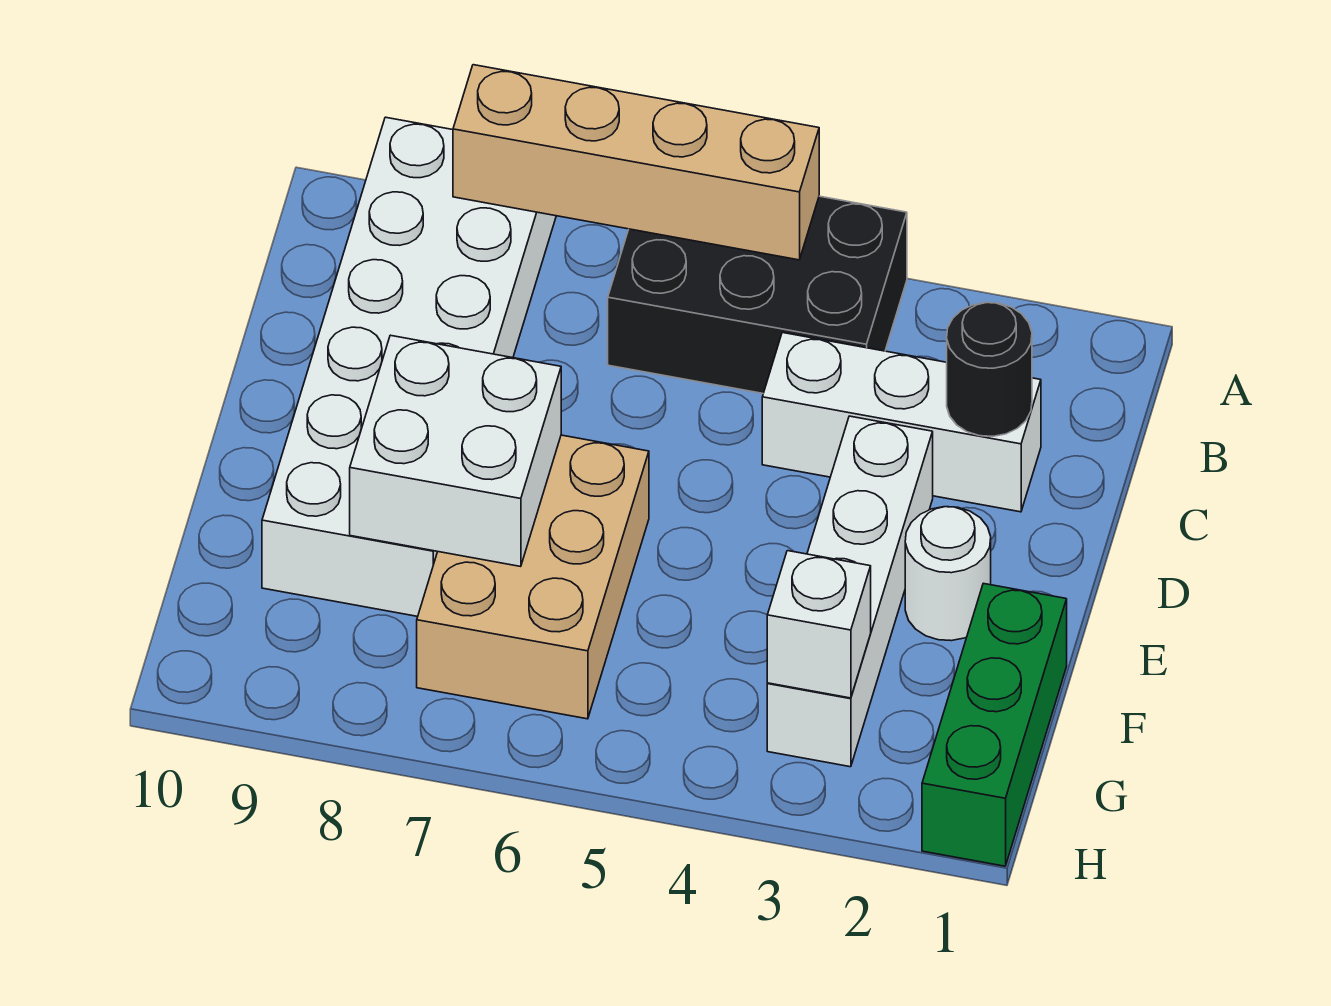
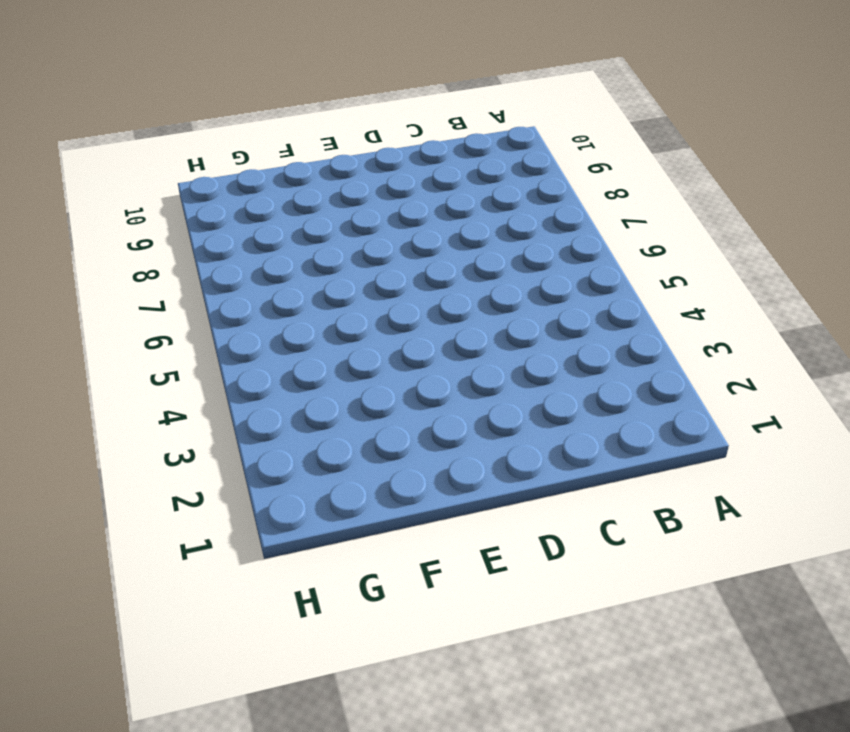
none -> black 2x3 brick [608,196,907,393]
none -> white 2x6 brick [262,117,556,616]

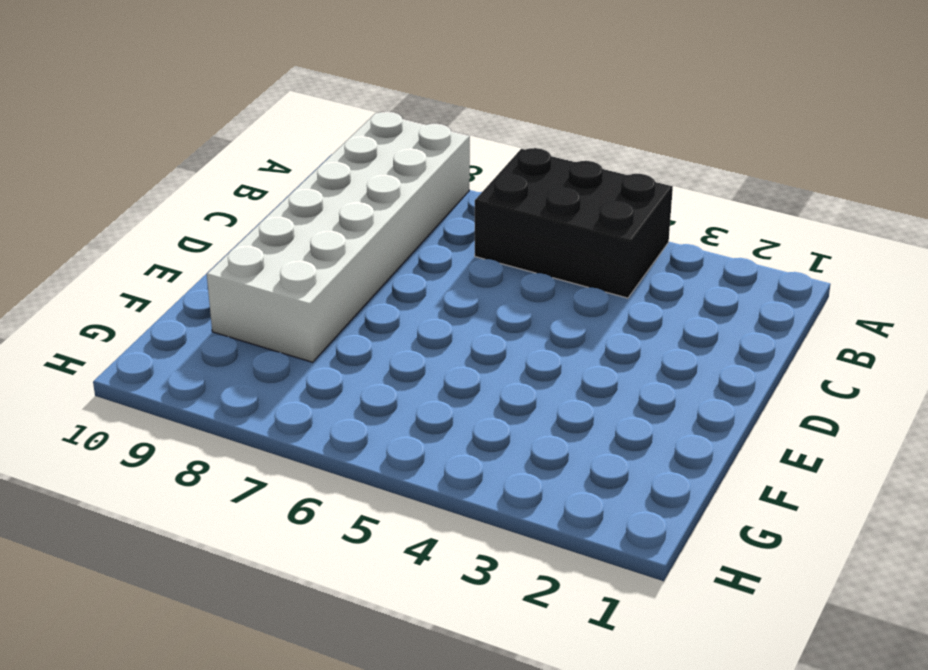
none -> white 1x3 brick [762,333,1041,512]
none -> white 1x4 brick [767,416,933,767]

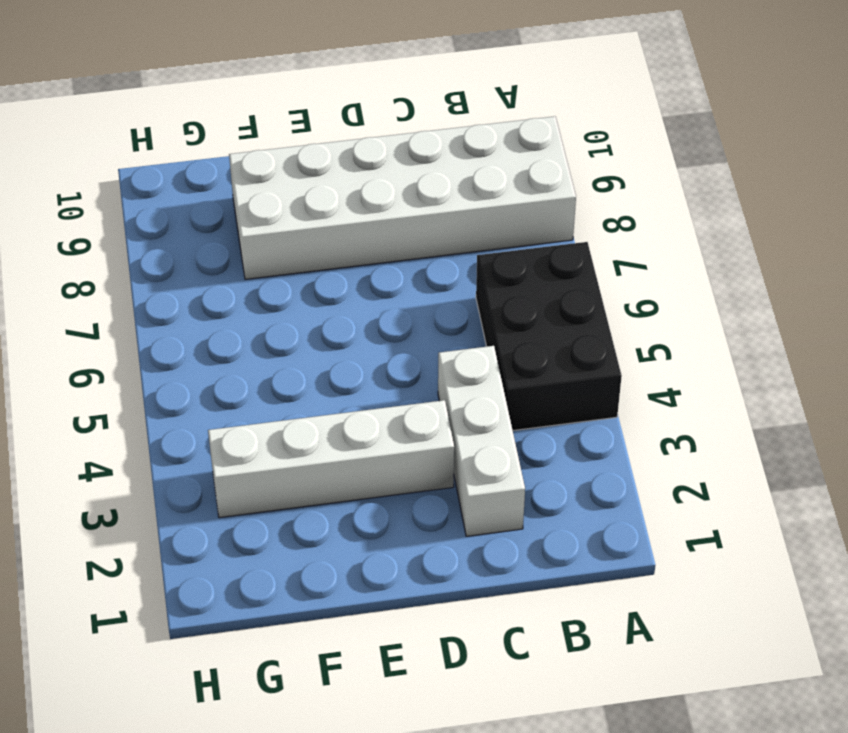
none -> white 1x1 round brick [905,507,991,641]
none -> tan 2x3 brick [417,435,649,719]

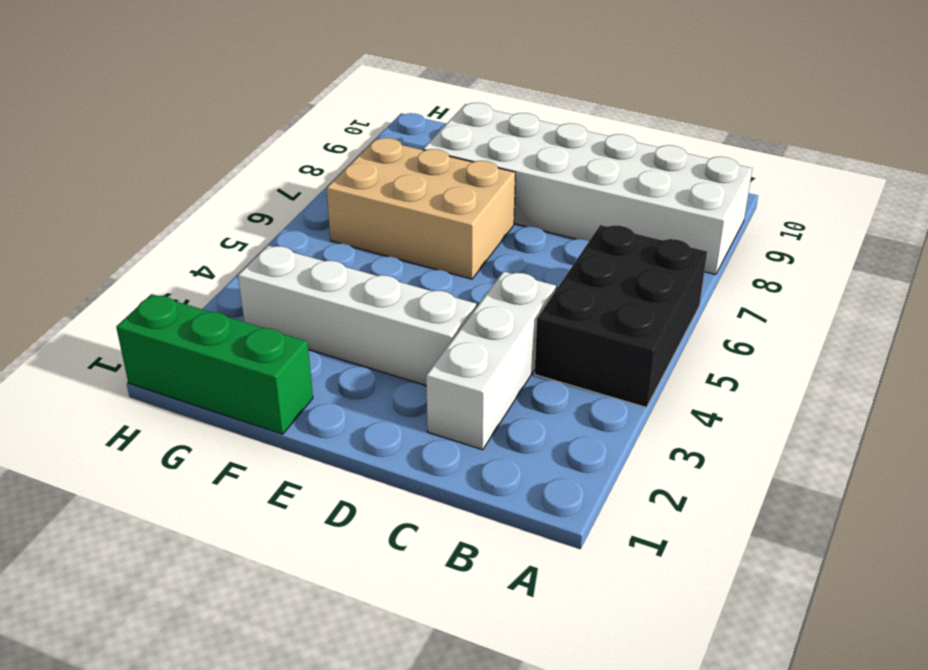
none -> white 1x1 round brick [905,507,991,641]
none -> tan 1x4 brick [453,65,819,260]

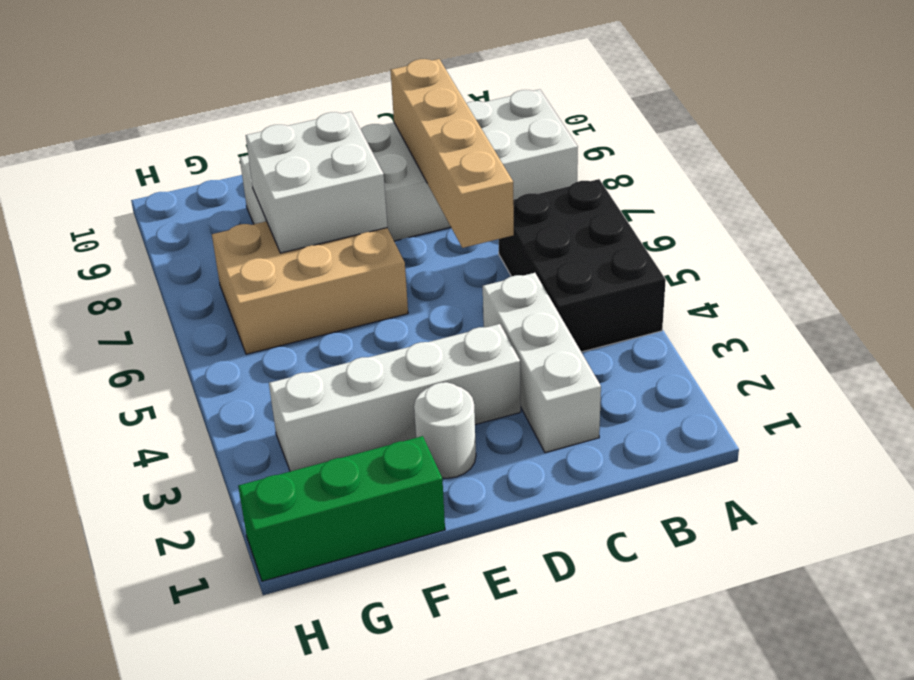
tan 1x4 brick [391,59,514,248] -> tan 1x4 brick moved to [453,65,819,260]
none -> black 1x1 round brick [947,303,1032,436]
none -> white 1x1 brick [767,551,871,698]

